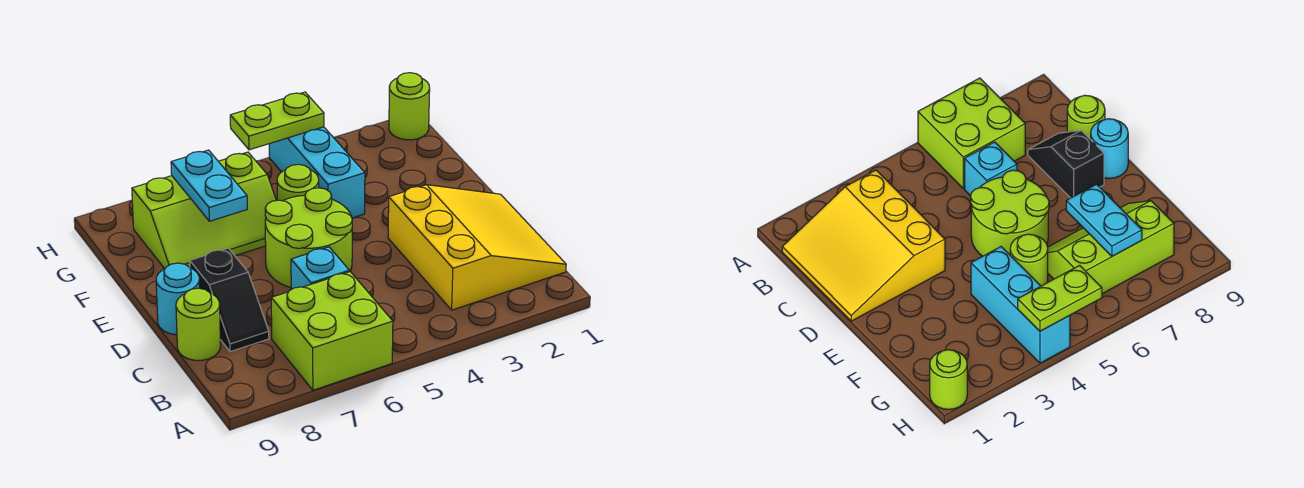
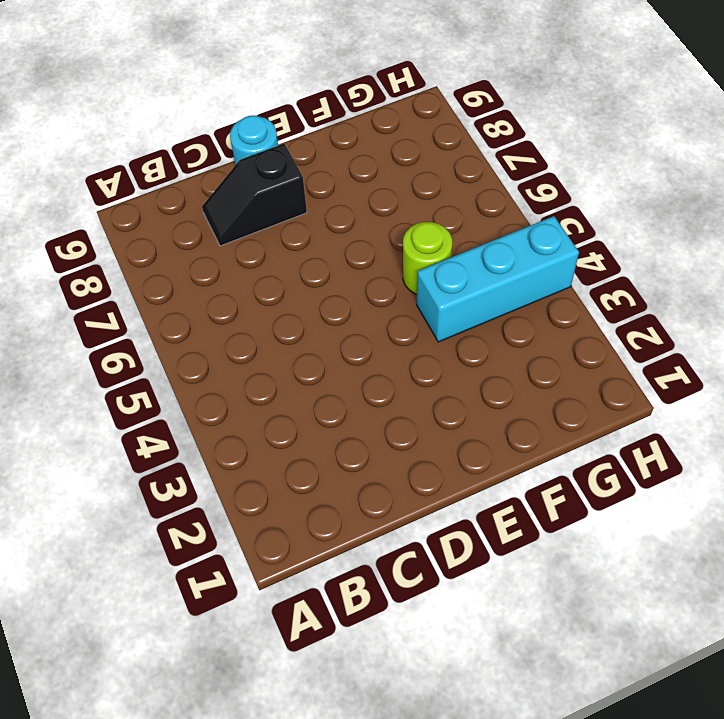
none -> lime 2x2 brick [271,272,393,390]
none -> yellow 3x3 slope [388,185,566,310]
none -> cyan 1x1 brick [291,247,349,289]

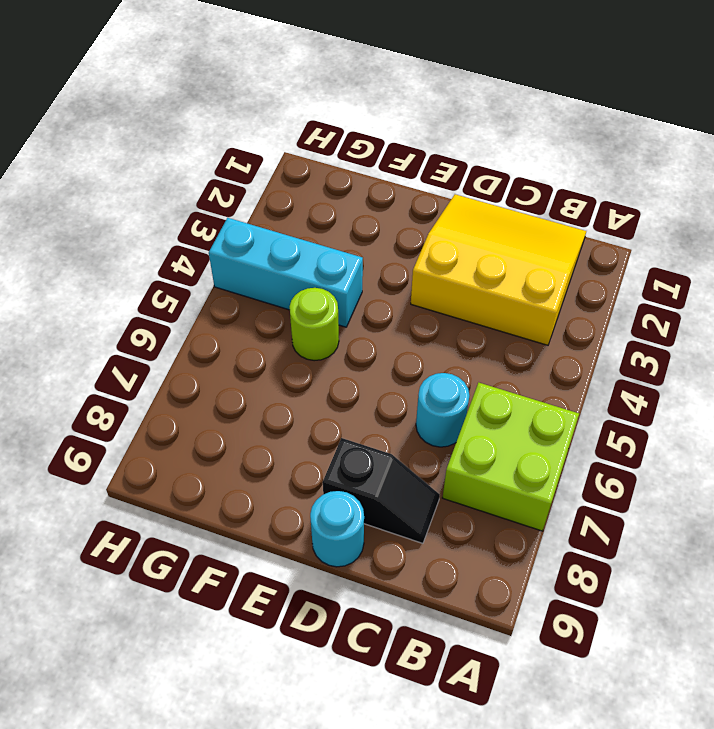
cyan 1x1 round brick [416,373,470,447] -> cyan 1x1 brick [291,247,349,289]
none -> lime 1x1 round brick [176,288,221,360]
none -> lime 2x2 round brick [265,188,352,288]
none -> lime 2x3 slope [132,152,276,269]

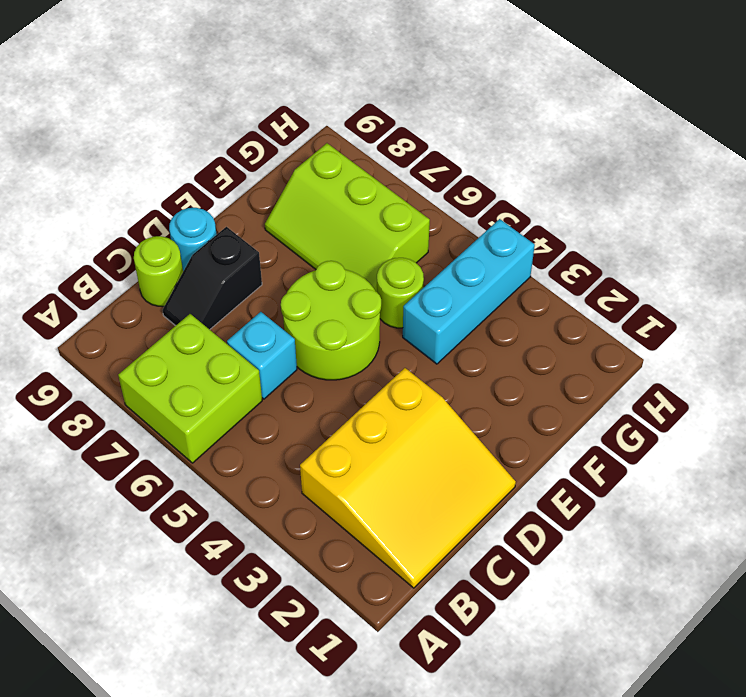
none -> lime 1x1 round brick [389,73,430,140]
none -> cyan 1x2 plate [171,150,247,221]
none -> lime 1x2 plate [230,92,324,150]

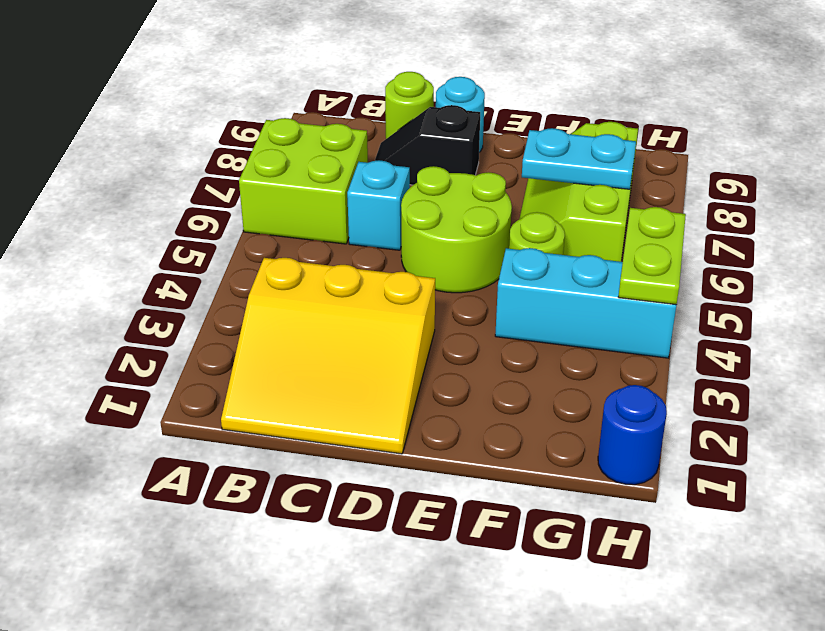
blue 1x1 round brick [598,385,667,485] -> lime 1x1 round brick [389,73,430,140]

